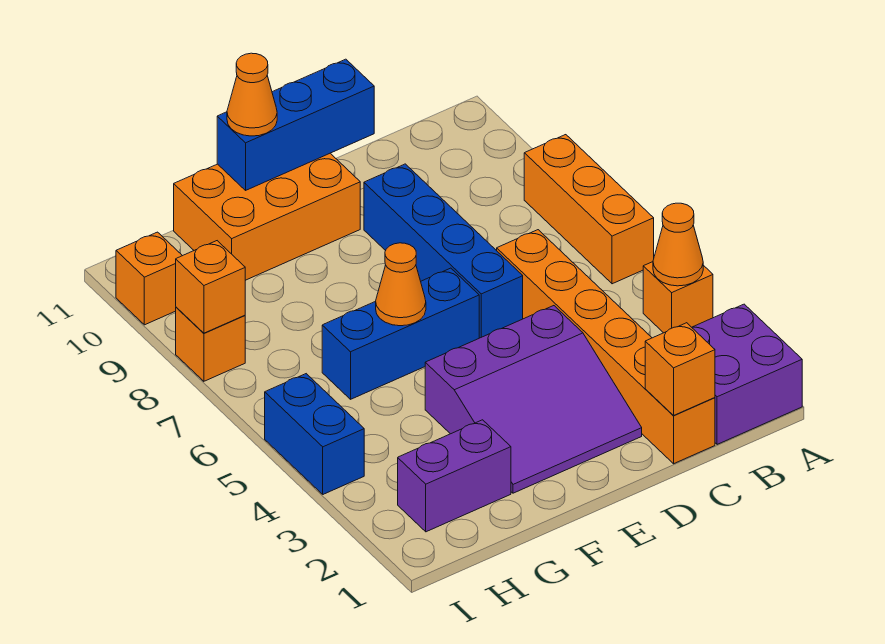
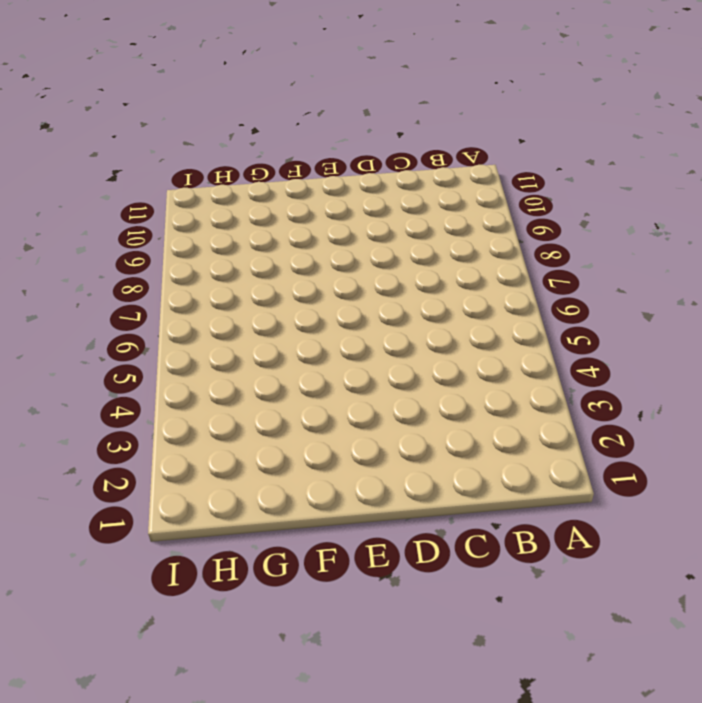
none -> purple 2x2 brick [692,304,802,444]
none -> orange 1x1 brick [643,262,713,333]
none -> orange 1x3 brick [524,135,654,284]

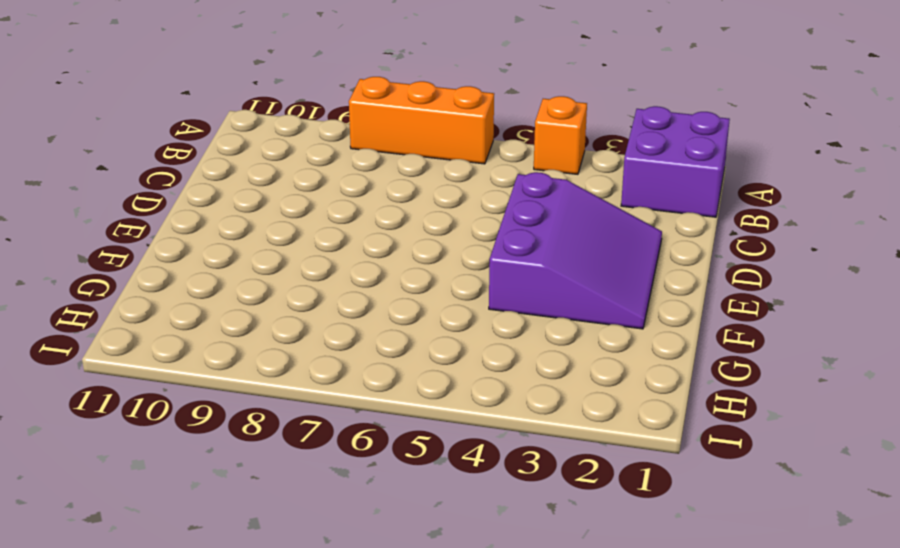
none -> orange 1x6 brick [497,230,715,464]
none -> blue 1x4 brick [364,164,523,338]
none -> blue 1x3 brick [322,268,479,399]

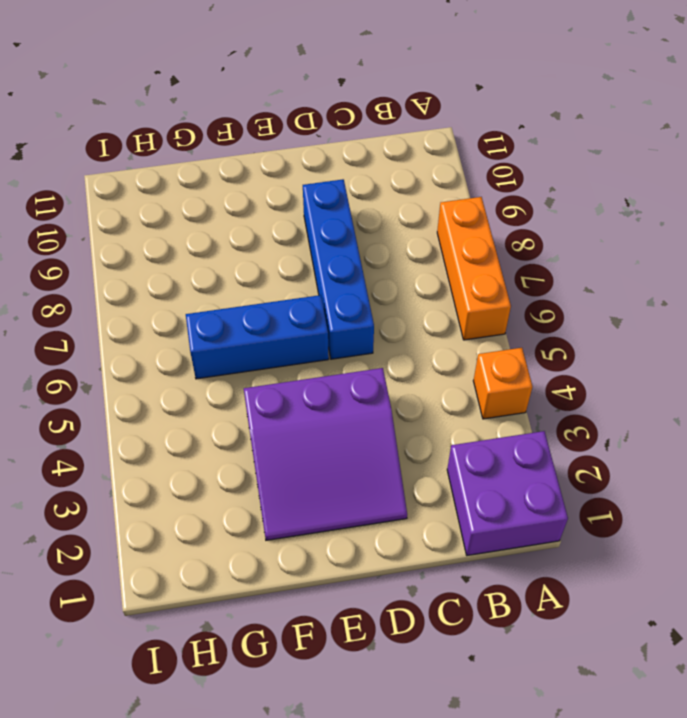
none -> orange 1x6 brick [497,230,715,464]
none -> orange 2x3 brick [174,153,360,280]
none -> purple 1x2 brick [398,420,511,532]

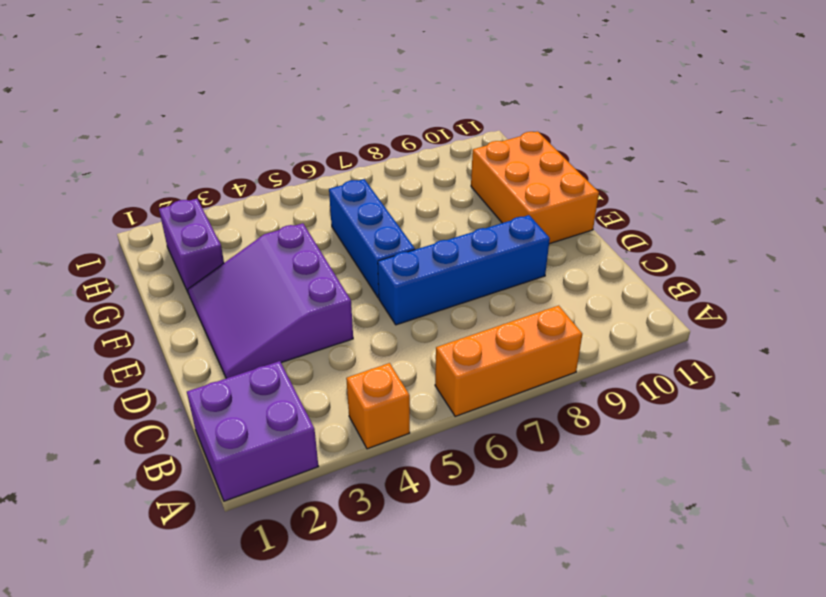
none -> orange 1x6 brick [497,230,715,464]
none -> blue 1x2 brick [265,374,364,494]
none -> orange 1x1 brick [176,307,245,381]

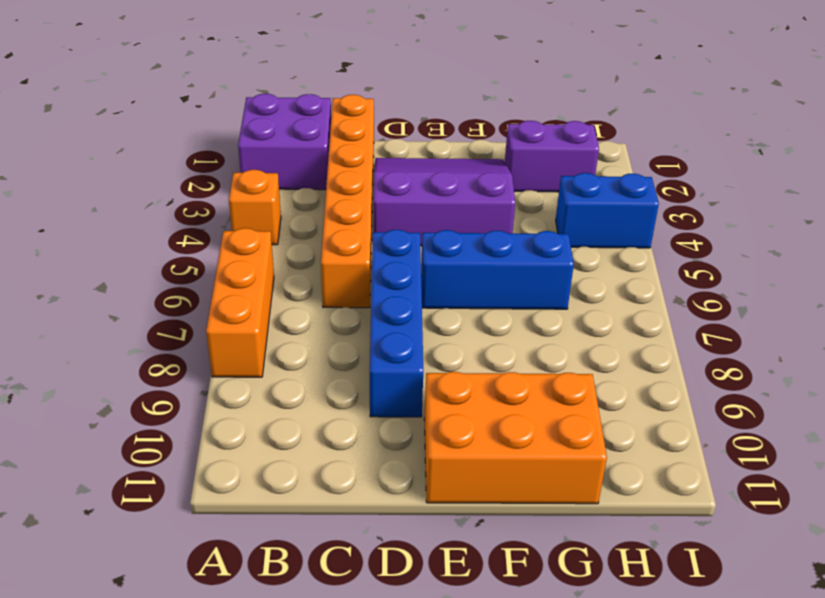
blue 1x2 brick [556,173,659,248] -> blue 1x2 brick turned to [265,374,364,494]
none -> orange 1x1 brick [176,307,245,381]
none -> orange 1x1 brick [116,232,182,325]
none -> orange 1x1 cone [653,203,703,286]

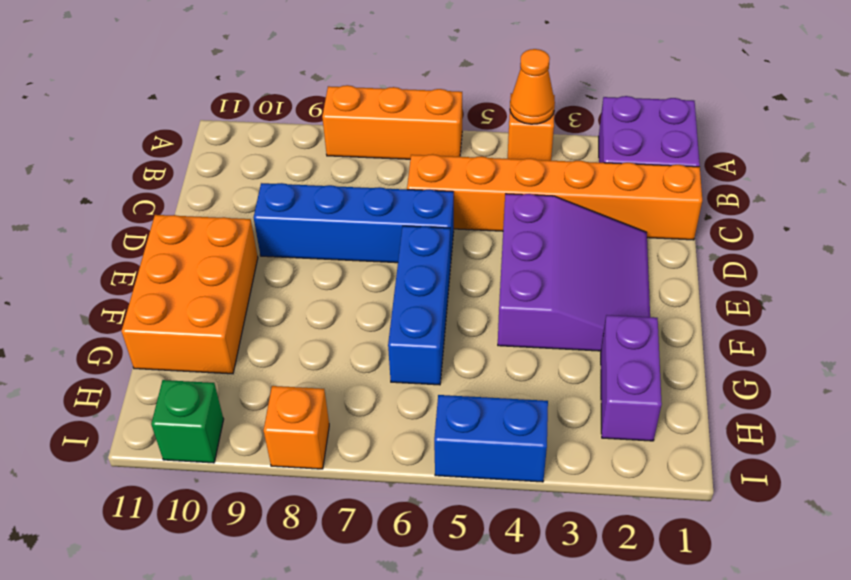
green 1x1 brick [151,380,224,463] -> orange 1x1 brick [116,232,182,325]
none -> orange 1x1 brick [645,323,715,415]
none -> blue 1x3 brick [217,59,374,190]
none -> orange 1x1 cone [376,243,426,326]

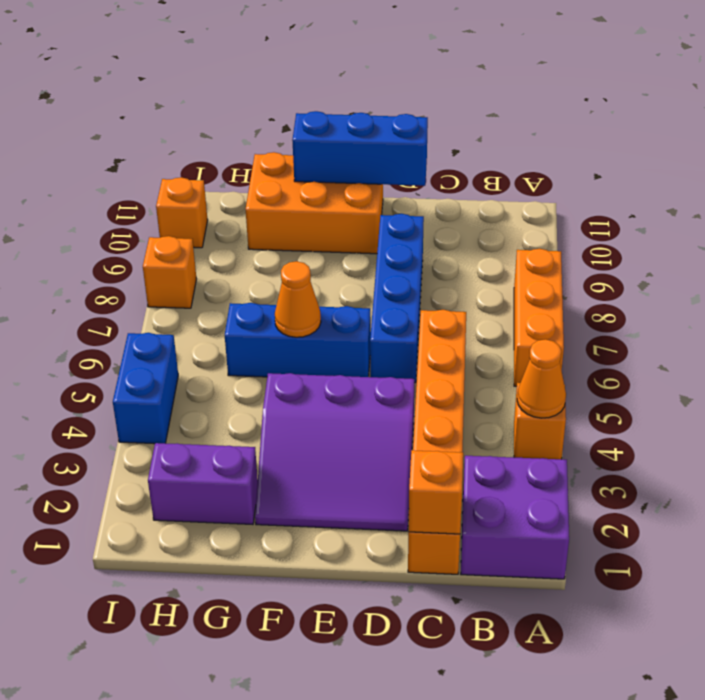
none -> orange 1x1 brick [176,241,245,333]
none -> orange 1x1 cone [227,53,277,136]

